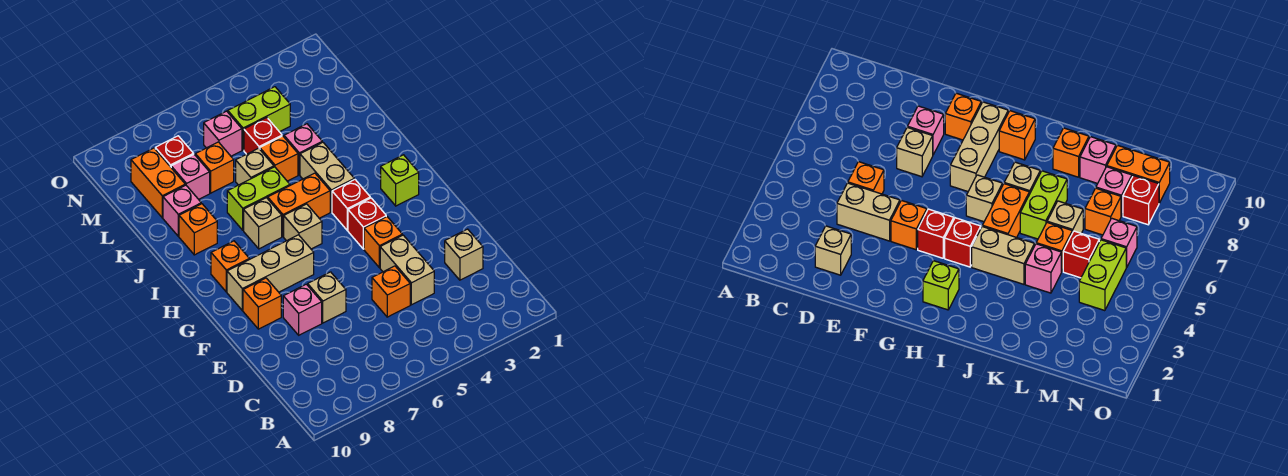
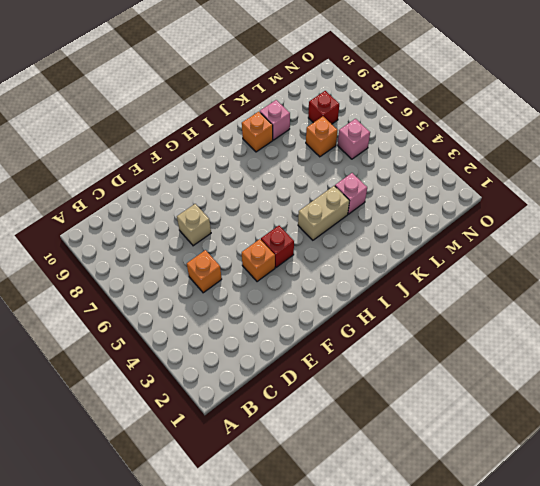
none -> tan 1x1 brick [445,229,483,280]
none -> tan 1x2 brick [380,235,434,305]
none -> pink 1x1 brick [283,284,322,335]

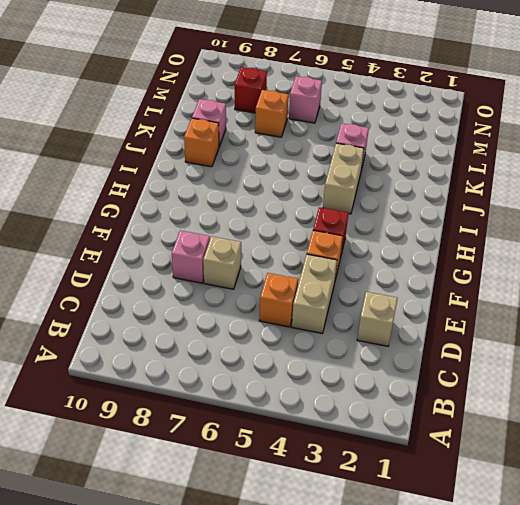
none -> orange 1x1 brick [243,278,281,329]
none -> tan 1x3 brick [227,235,314,311]
none -> lime 1x1 brick [381,155,419,206]

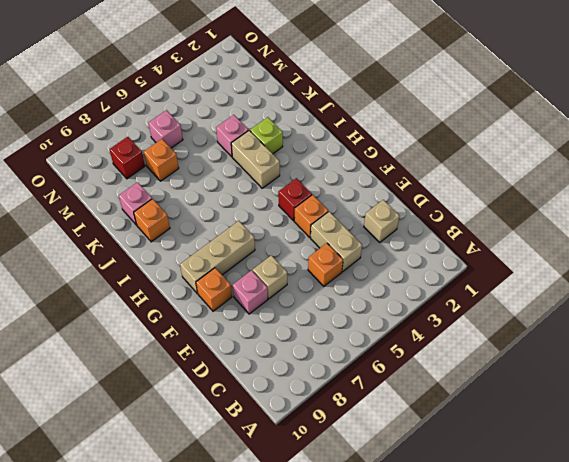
lime 1x1 brick [250,117,283,154] -> lime 1x1 brick moved to [381,155,419,206]
none -> red 1x1 brick [332,179,370,231]
none -> tan 1x1 brick [284,204,322,249]
none -> orange 1x1 brick [211,241,249,292]

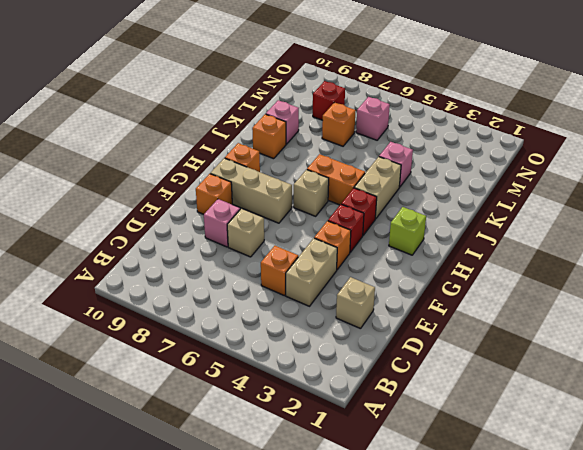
none -> tan 1x1 brick [244,198,282,249]
none -> lime 1x2 brick [227,167,290,230]
none -> orange 1x1 brick [260,136,298,181]

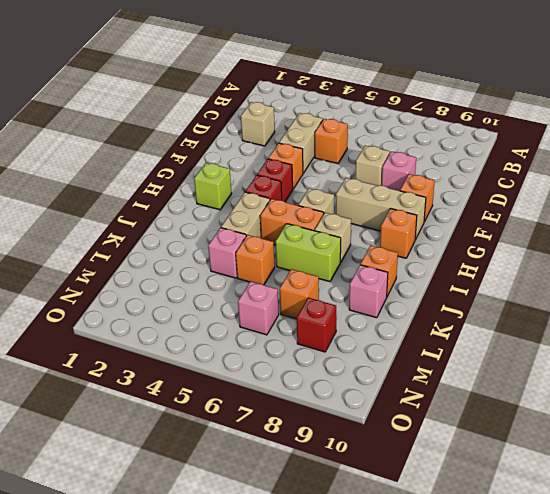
none -> tan 1x1 brick [236,148,274,185]
none -> red 1x1 brick [244,118,282,154]
none -> pink 1x1 brick [171,155,210,199]

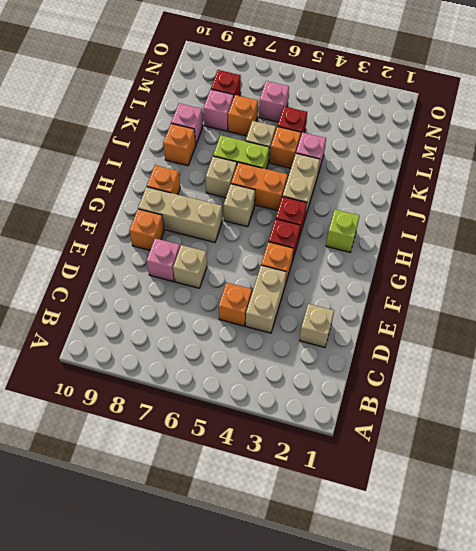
none -> orange 1x2 brick [131,148,185,218]
none -> lime 1x2 brick [228,87,290,150]

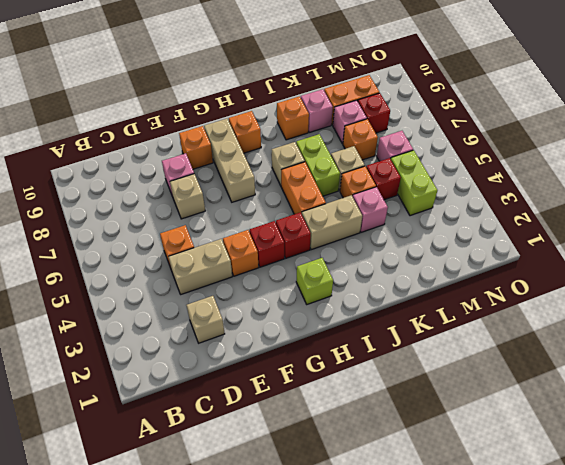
none -> tan 1x1 brick [284,204,322,249]

